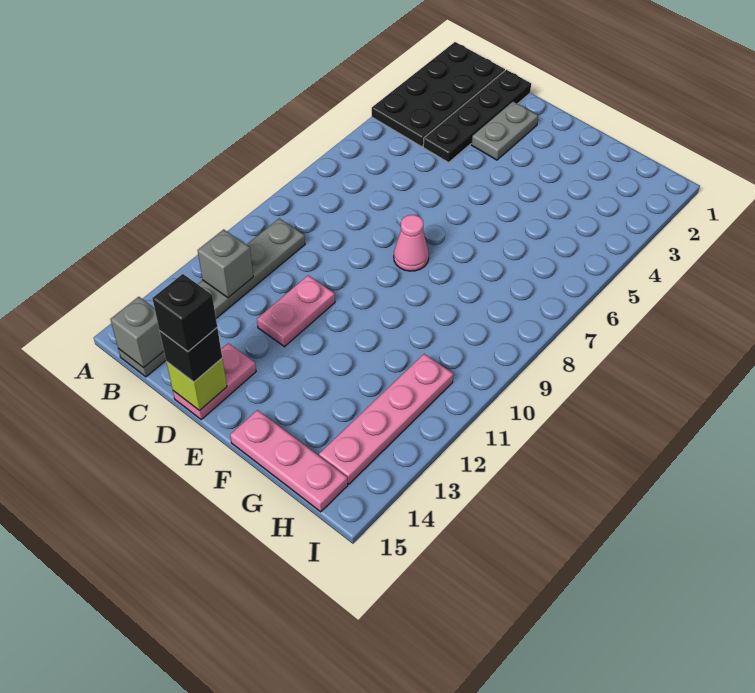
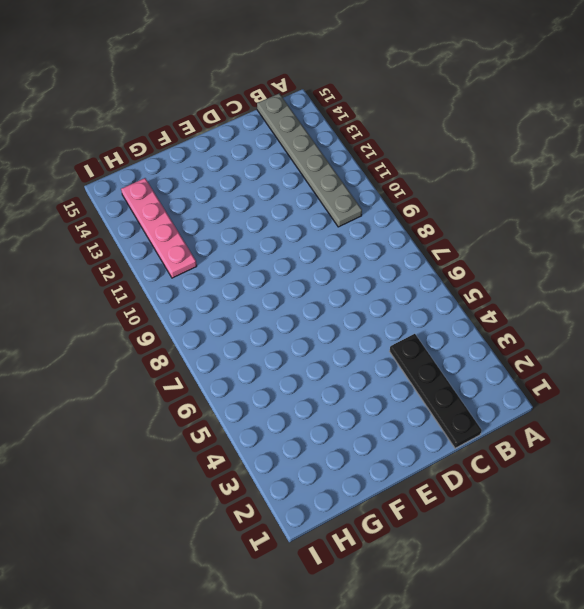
none -> black 2x4 plate [372,42,505,147]
none -> grey 1x2 plate [471,101,538,160]
none -> pink 1x2 plate [257,276,335,347]

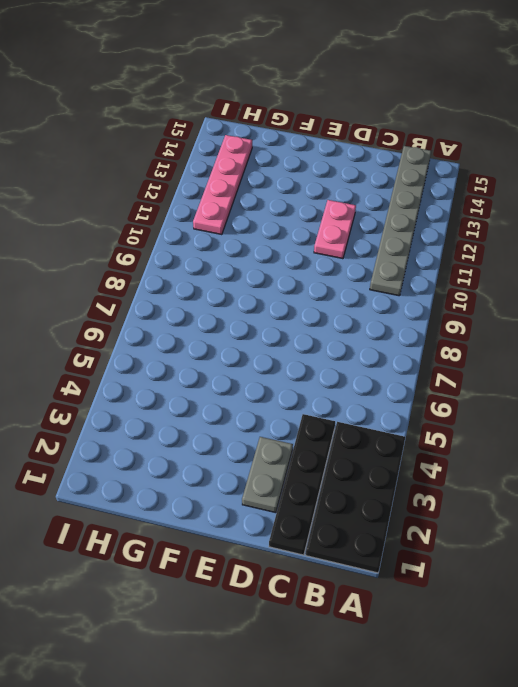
none -> pink 1x2 plate [173,343,256,419]
none -> pink 1x1 cone [394,215,429,271]
none -> pink 1x3 plate [230,410,348,512]

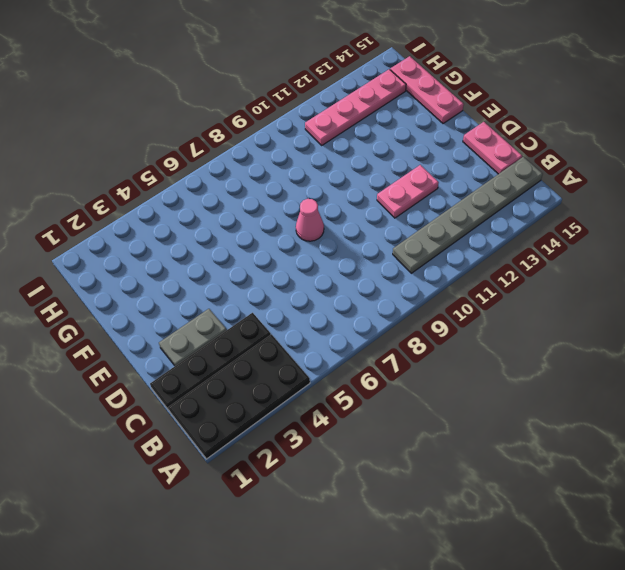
pink 1x2 plate [463,122,522,174] -> pink 1x2 plate turned to [173,343,256,419]
none -> grey 1x1 brick [198,229,253,298]
none -> grey 1x1 brick [110,297,164,368]
none -> lime 1x1 brick [167,359,227,411]

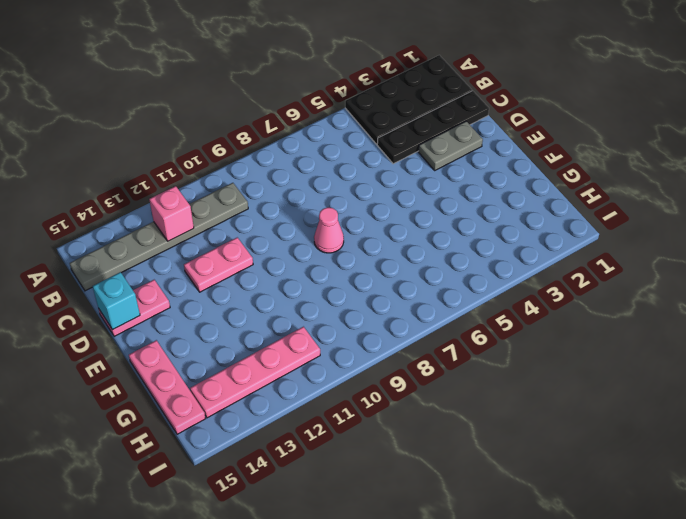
pink 1x1 brick [149,186,194,241] -> grey 1x1 brick [198,229,253,298]
cyan 1x1 brick [92,272,140,330] -> lime 1x1 brick [167,359,227,411]
none -> grey 1x1 brick [110,297,164,368]
none -> black 1x1 brick [160,328,222,382]
none -> black 1x1 brick [152,274,217,351]

